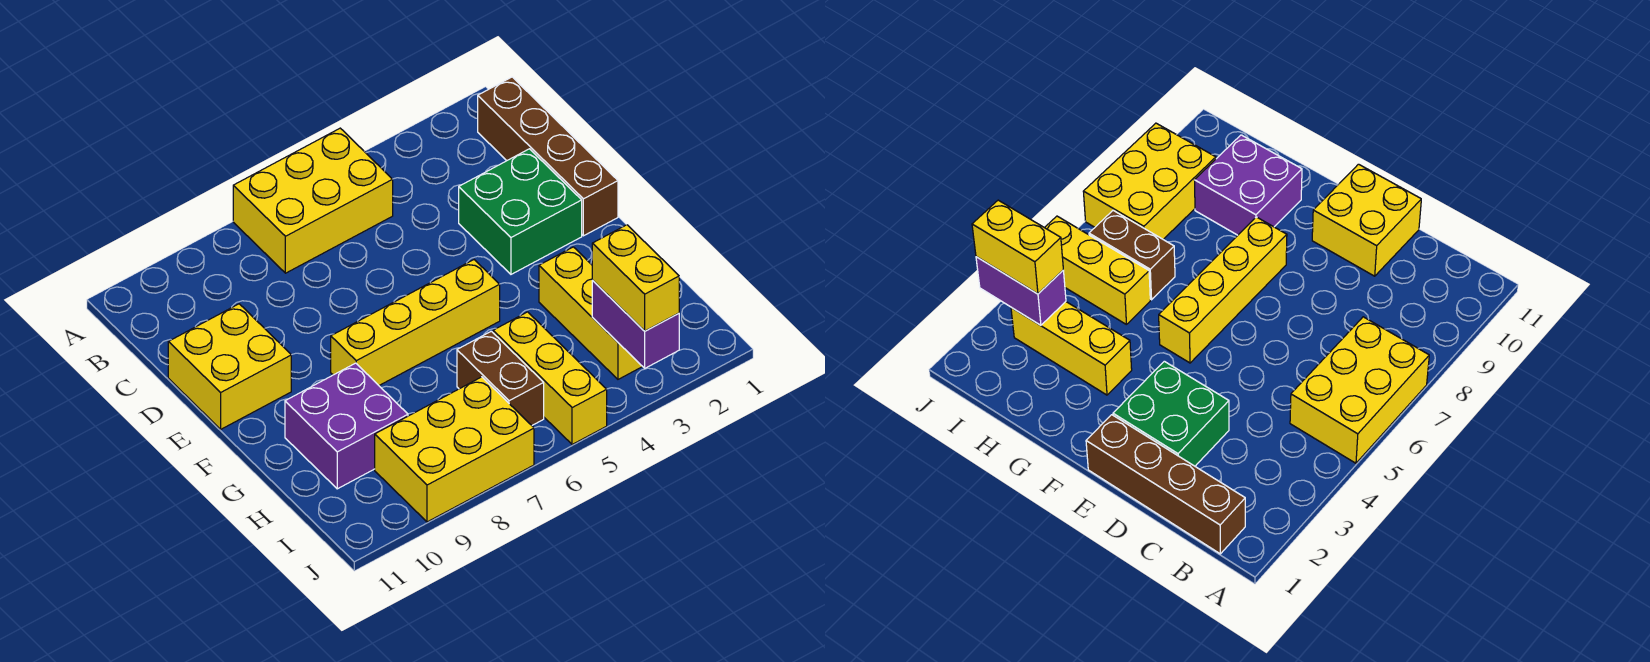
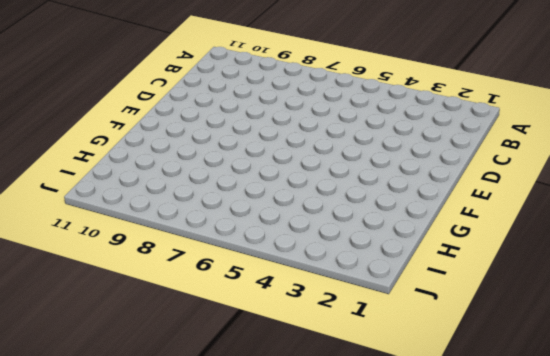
none -> yellow 2x3 brick [233,128,393,273]
none -> brown 1x4 brick [478,77,618,236]
none -> green 2x2 brick [459,149,582,274]

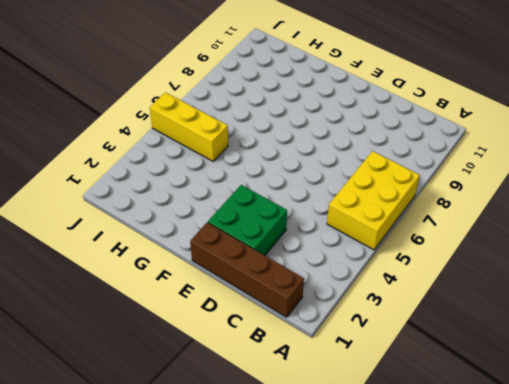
none -> yellow 2x2 brick [168,304,291,429]
none -> yellow 1x4 brick [331,260,500,385]
none -> yellow 1x3 brick [539,247,643,379]

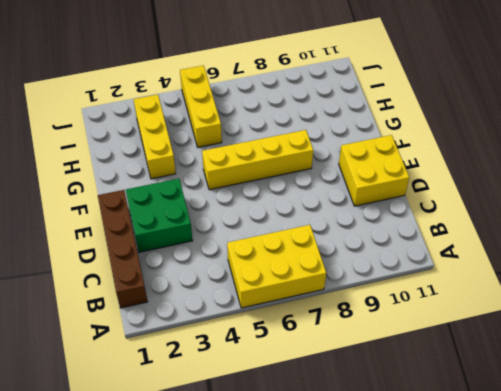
none -> purple 2x2 brick [285,363,408,489]
none -> brown 1x2 brick [457,331,544,425]
none -> yellow 2x3 brick [375,377,534,522]

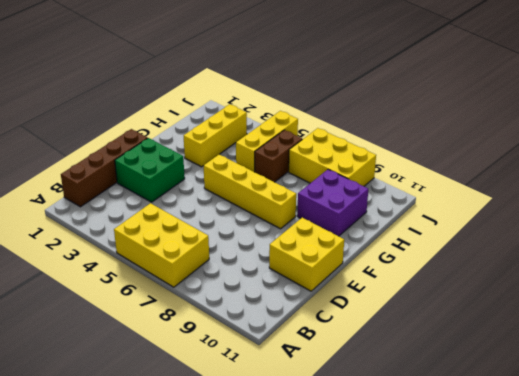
none -> purple 1x2 brick [592,281,679,368]
none -> yellow 1x2 brick [592,225,679,331]

